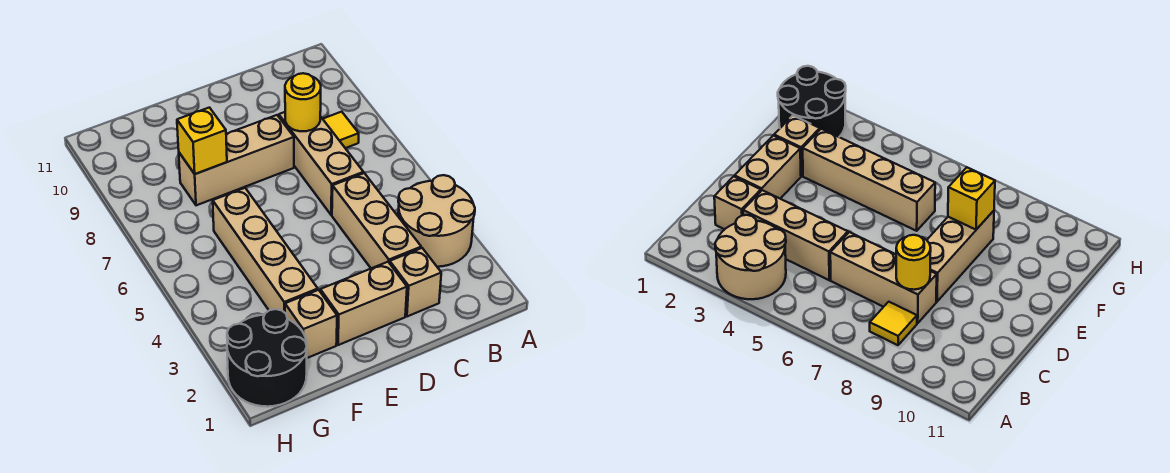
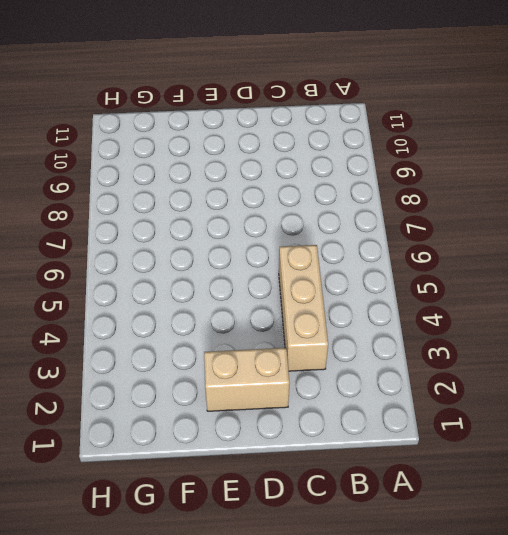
none -> tan 2x2 round brick [398,175,475,267]
none -> yellow 1x1 tile [323,112,359,148]
none -> tan 1x1 brick [390,248,441,316]

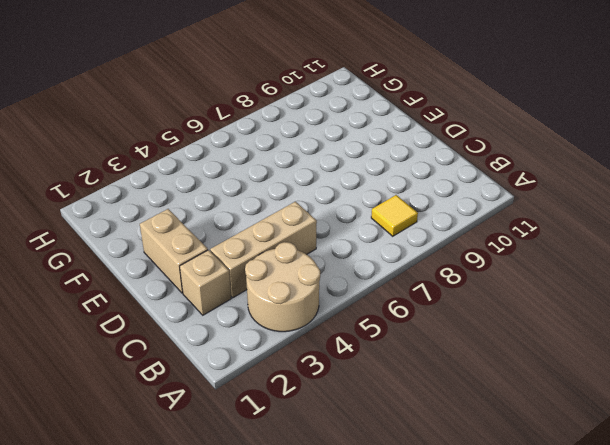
none -> tan 1x3 brick [279,112,363,215]
none -> tan 1x3 brick [179,115,294,205]
none -> tan 1x1 brick [285,290,337,358]

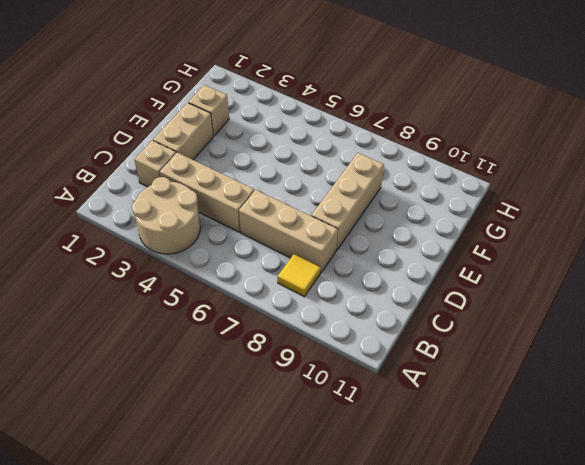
none -> tan 1x4 brick [213,188,318,313]
none -> black 2x2 round brick [227,309,307,407]
none -> yellow 1x1 round brick [285,73,321,131]

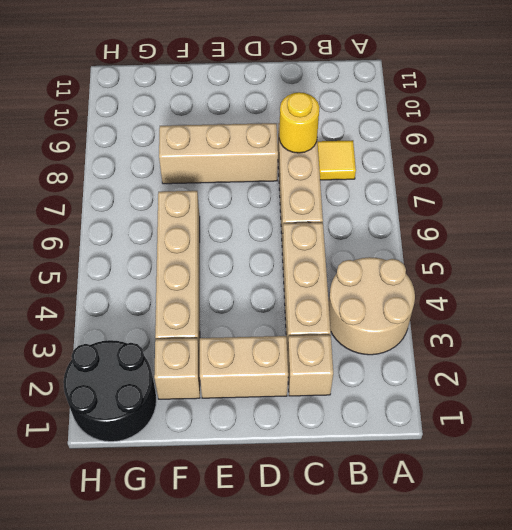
none -> yellow 1x1 brick [177,108,227,174]

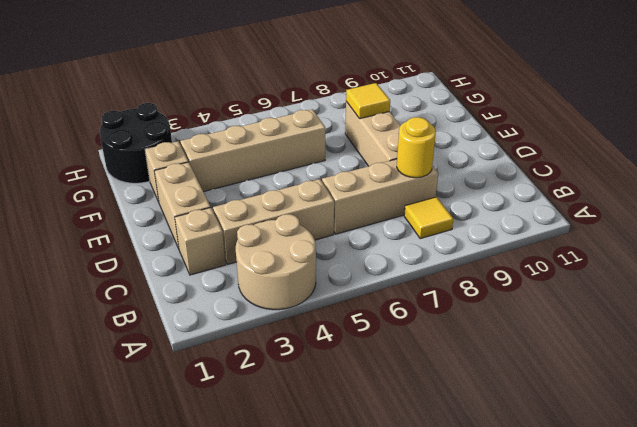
yellow 1x1 tile [346,83,390,119] -> yellow 1x1 brick [177,108,227,174]

